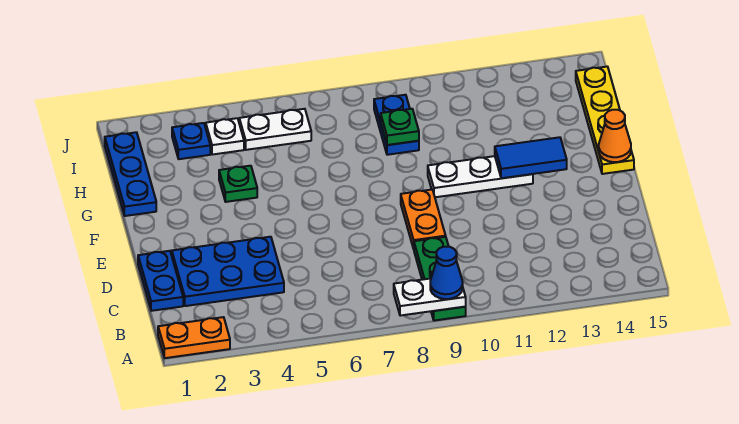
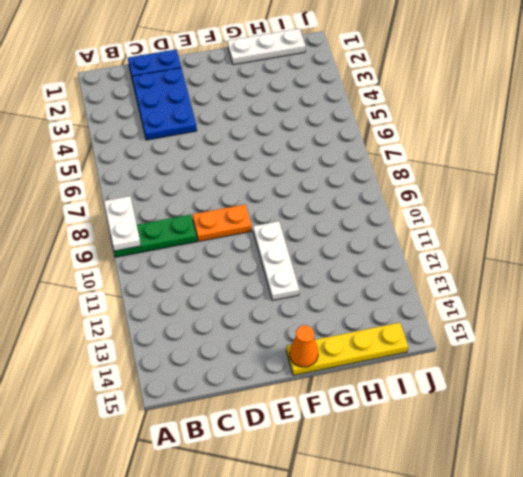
white 1x3 plate [227,29,306,65] -> blue 1x3 plate [105,132,156,216]
none -> orange 1x2 plate [158,317,230,358]
none -> green 1x1 plate [219,166,257,202]
none -> blue 1x2 plate [374,95,419,155]

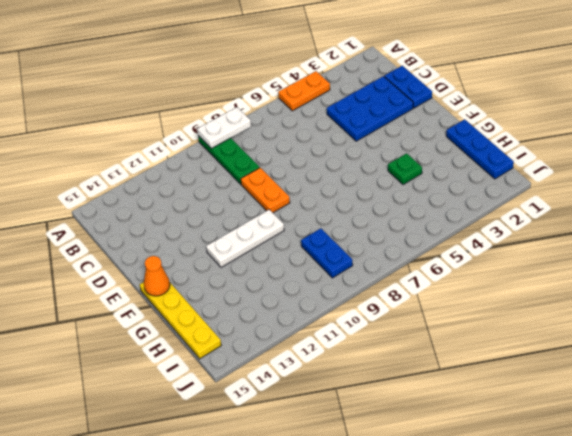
orange 1x2 plate [278,71,330,111] -> orange 1x2 plate moved to [158,317,230,358]
none -> blue 1x1 plate [172,123,210,159]
none -> white 1x1 plate [206,118,244,155]
none -> white 1x2 plate [239,109,311,150]

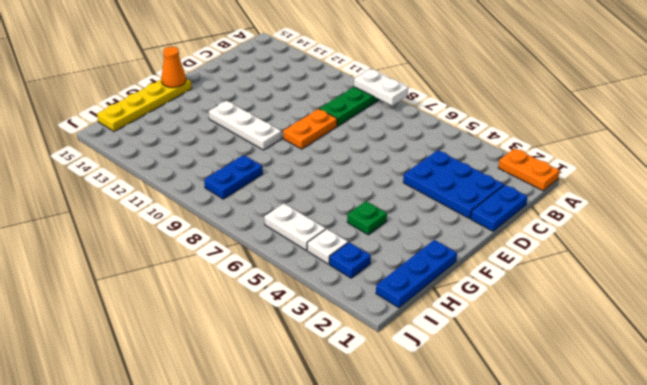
none -> blue 1x2 tile [495,137,567,178]
none -> green 1x1 plate [381,109,419,145]
none -> blue 1x1 cone [430,247,463,299]

